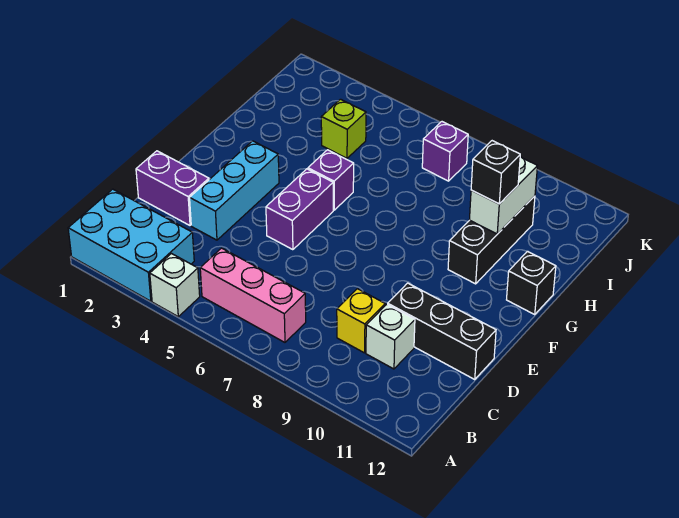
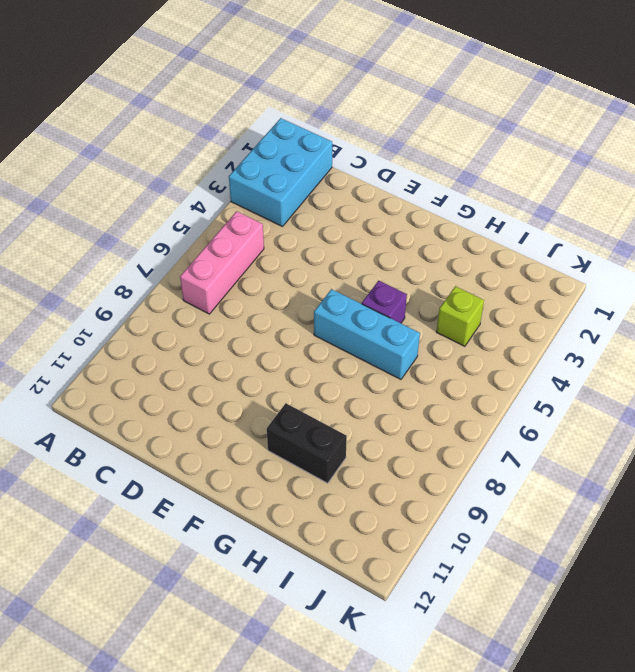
cyan 1x3 brick [314,289,420,379] -> cyan 1x3 brick moved to [190,141,279,240]
black 1x2 brick [267,403,347,483] -> black 1x3 brick [448,196,535,284]
none -> white 1x1 brick [150,254,200,317]
none -> yellow 1x1 brick [337,289,385,353]
none -> white 1x1 brick [366,304,415,369]

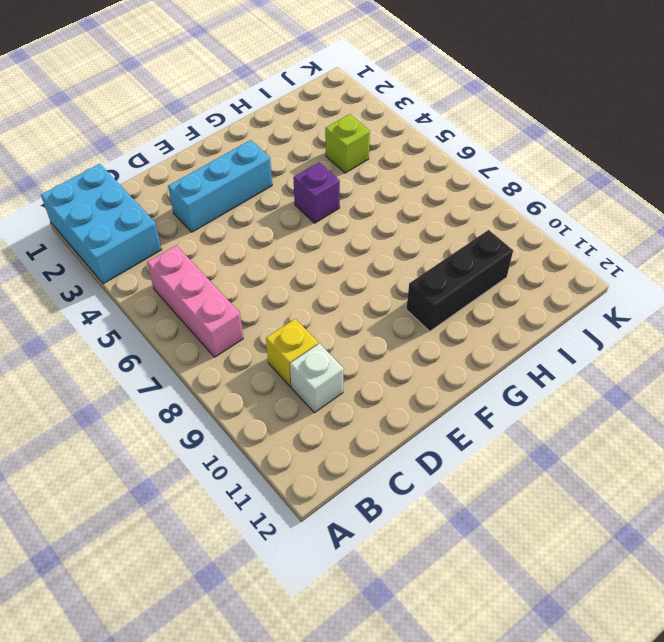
none -> white 1x1 brick [150,254,200,317]
none -> purple 1x2 brick [136,151,209,225]
none -> black 1x3 brick [388,283,496,379]

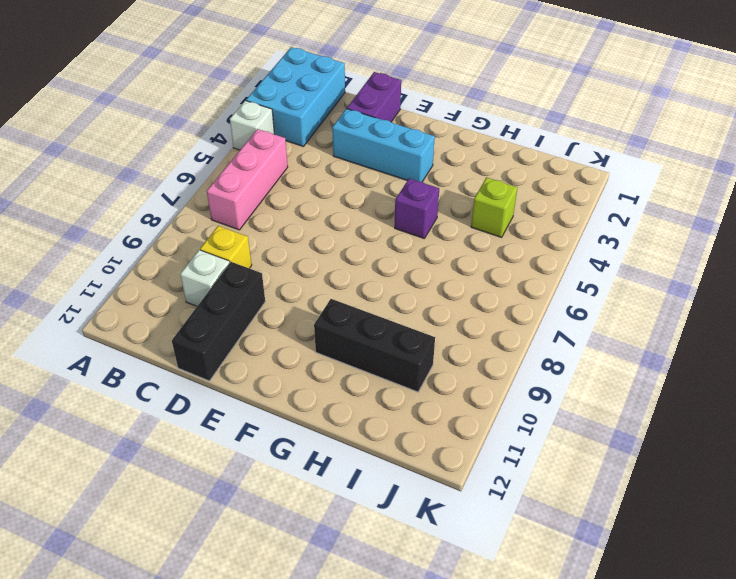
none -> purple 1x2 brick [266,169,333,250]
none -> black 1x1 brick [507,251,556,314]
none -> purple 1x1 brick [422,122,468,181]

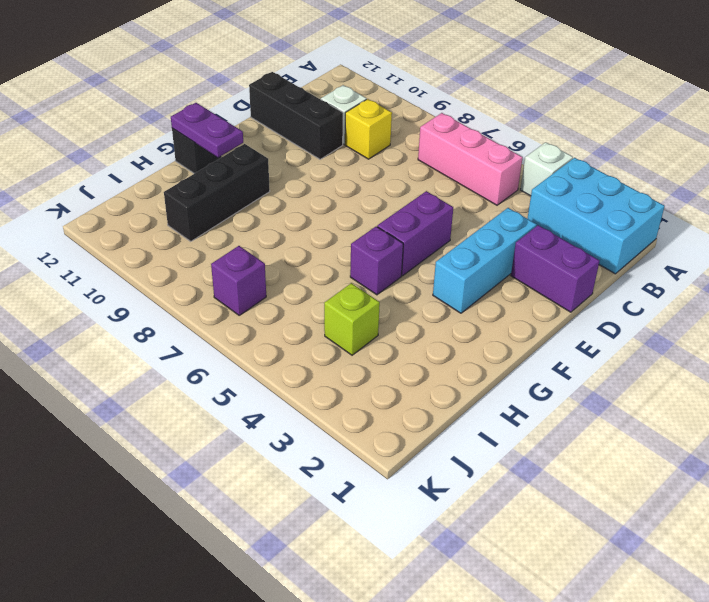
purple 1x2 plate [171,103,243,157] -> none
none -> white 1x2 brick [469,157,537,234]
none -> black 1x1 brick [471,141,520,204]

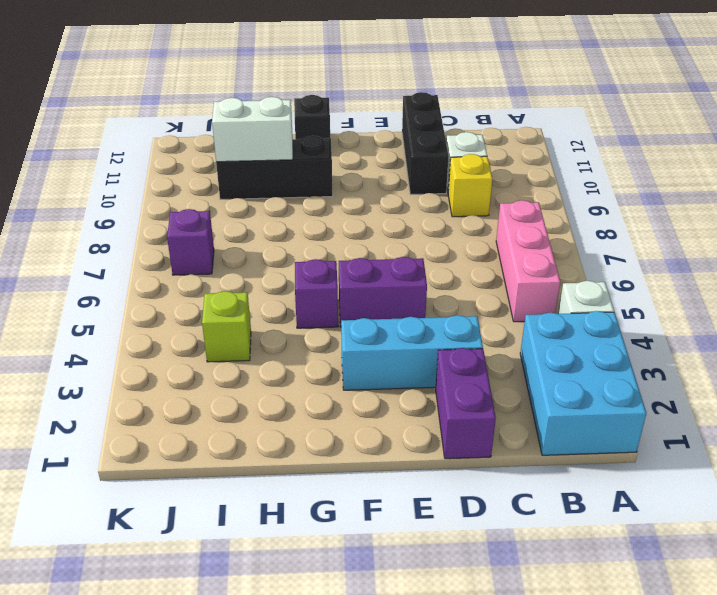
none -> black 1x1 brick [471,141,520,204]

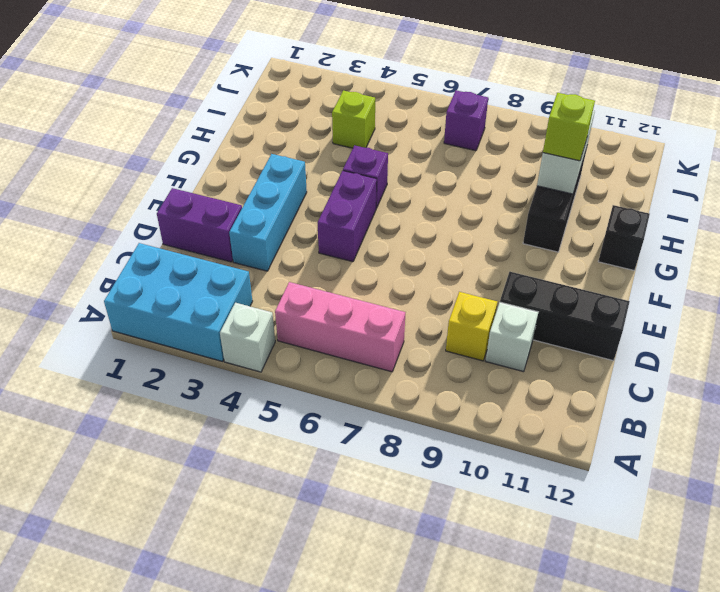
lime 1x1 brick [543,93,595,161] -> black 1x1 brick [471,141,520,204]

